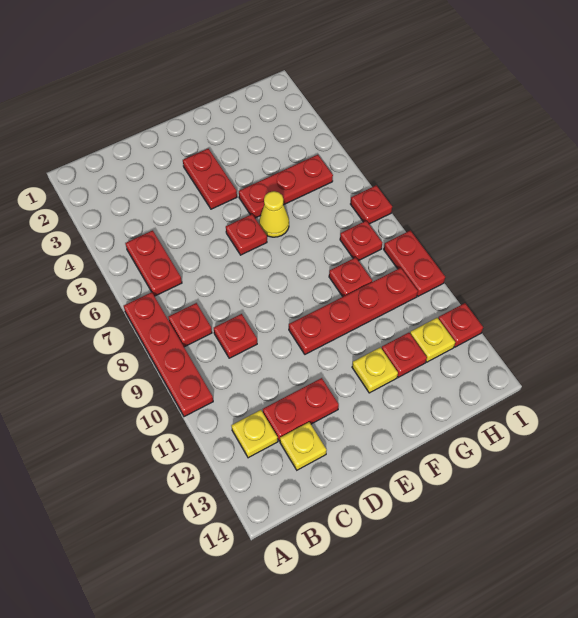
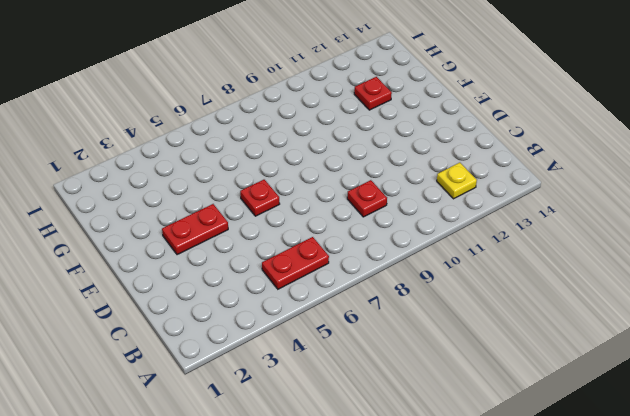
none -> red 1x4 plate [124,292,213,417]
none -> red 1x1 plate [168,303,212,347]
none -> red 1x2 plate [263,378,339,441]

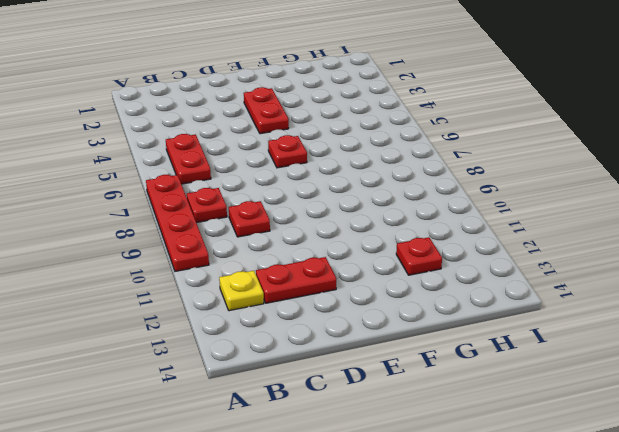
none -> yellow 1x1 plate [280,422,327,470]
none -> red 1x4 plate [289,268,418,354]
none -> red 1x3 plate [239,155,333,218]

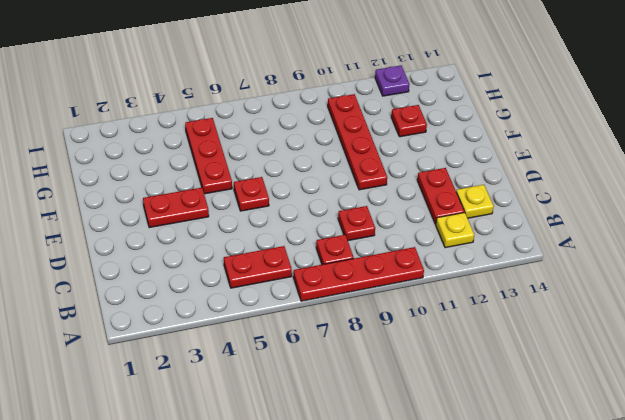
purple 1x1 plate [375,66,409,96] -> red 1x1 plate [438,303,483,347]
none -> yellow 1x1 cone [259,191,289,237]
none -> yellow 1x1 plate [352,347,398,393]
none -> red 1x1 plate [329,257,372,297]

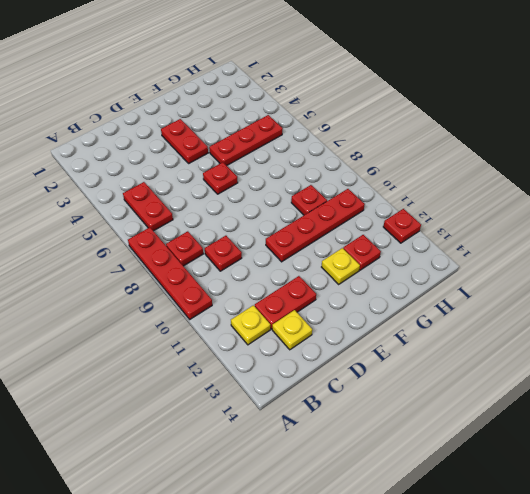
none -> yellow 1x1 cone [259,191,289,237]
none -> red 1x1 plate [340,221,382,261]
none -> yellow 1x1 plate [410,318,455,362]

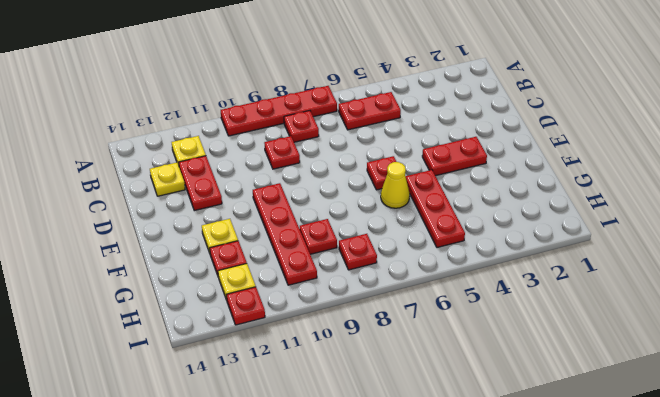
none -> red 1x1 plate [351,185,392,224]
none -> red 1x2 plate [384,231,445,296]

